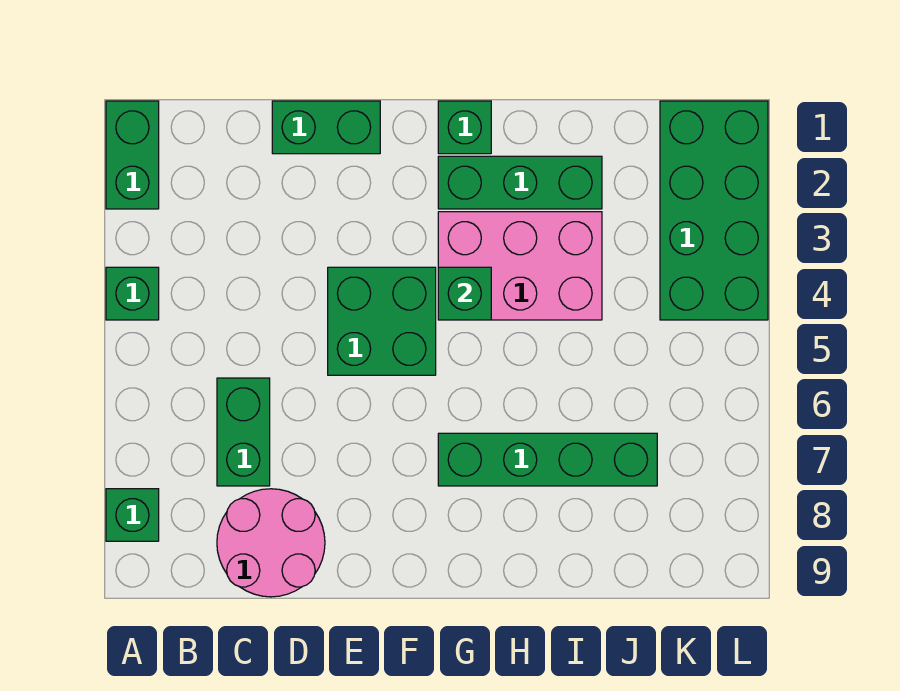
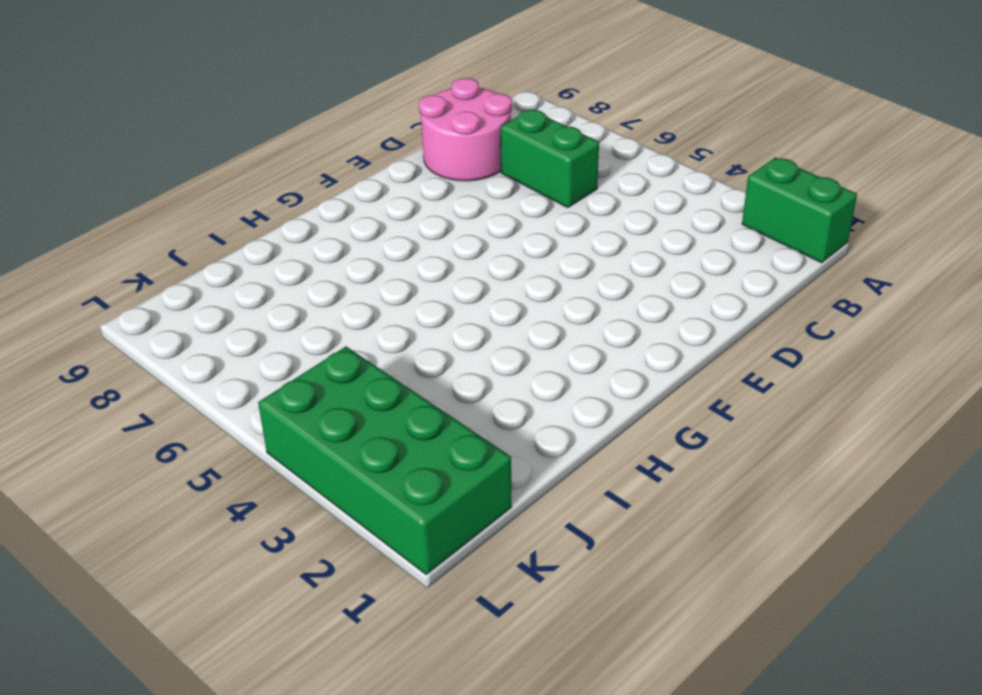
none -> green 1x1 brick [106,267,159,320]
none -> green 1x1 brick [106,489,159,541]
none -> green 1x2 brick [272,101,380,154]

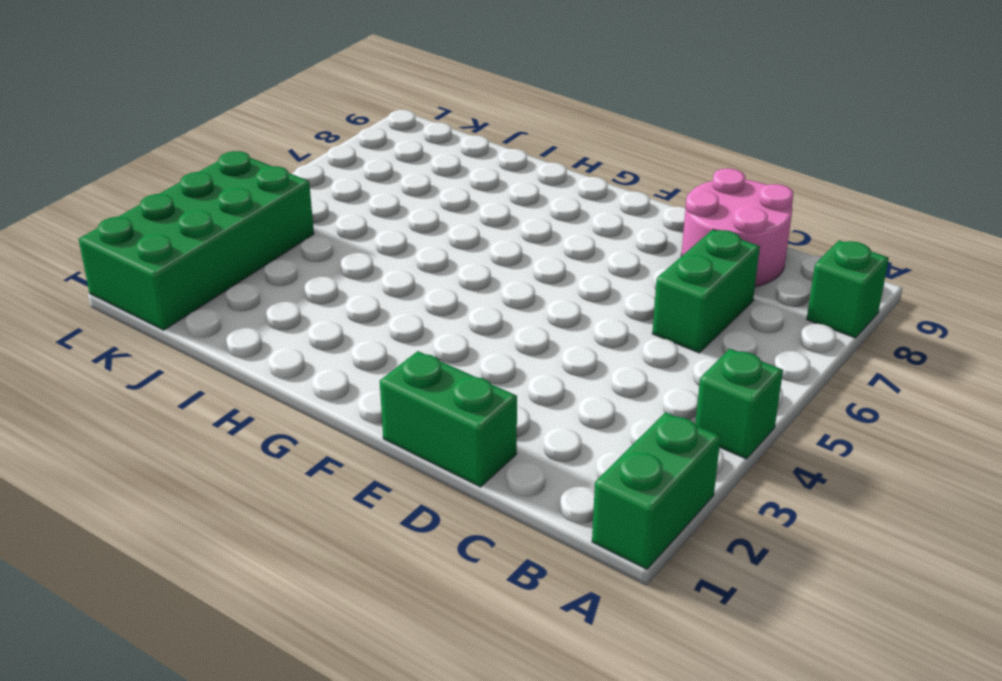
none -> green 2x2 brick [328,267,436,375]
none -> green 1x1 brick [438,101,491,154]
none -> green 1x3 brick [438,156,602,209]

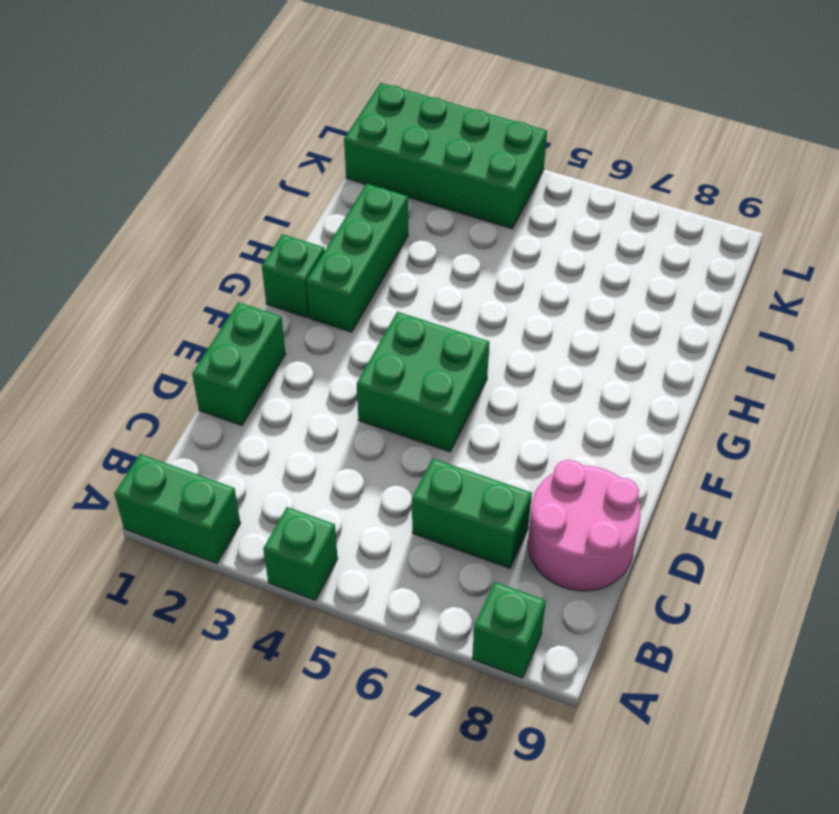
none -> pink 2x3 brick [438,212,602,320]
none -> green 1x4 brick [438,433,657,486]
none -> green 1x1 brick [438,267,491,320]

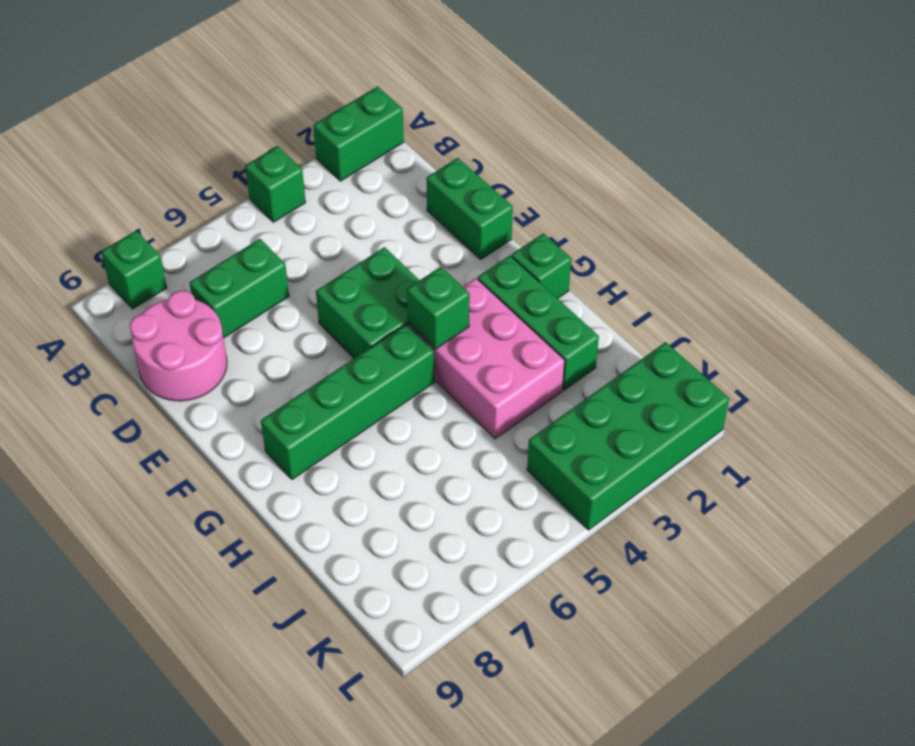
green 1x4 brick [261,324,434,480] -> green 1x4 brick turned to [438,433,657,486]

